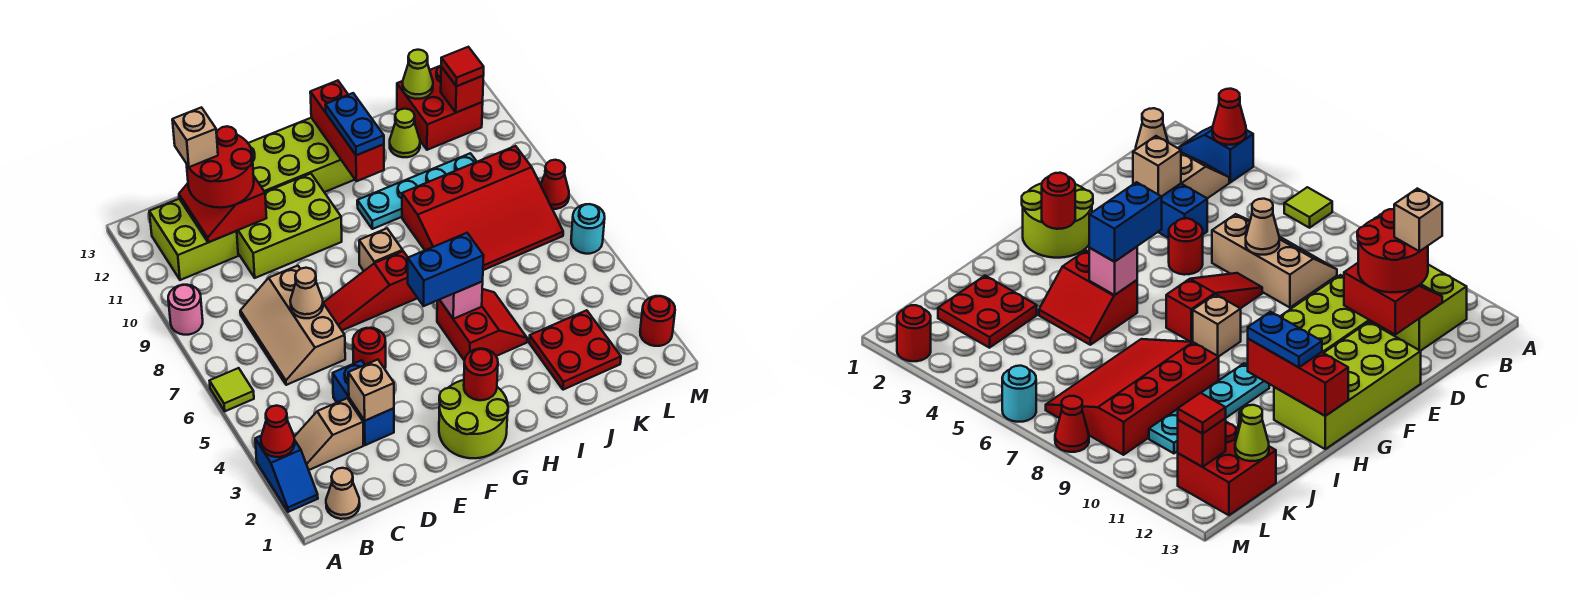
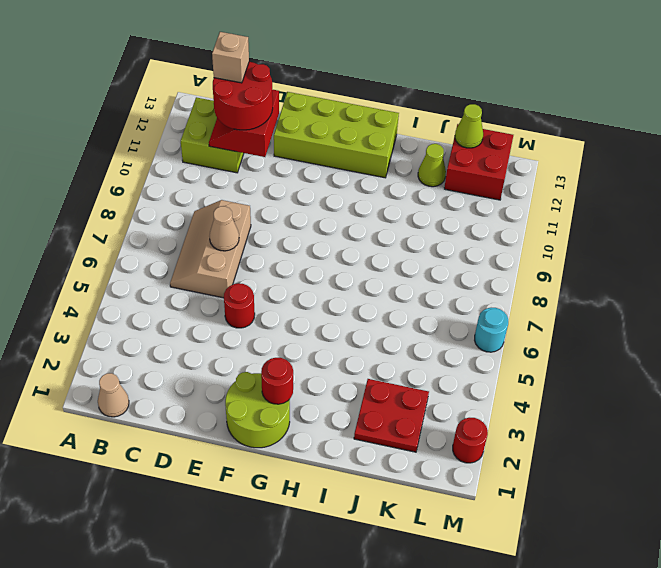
none -> blue 1x2 slope [255,436,318,512]
none -> lime 1x1 tile [210,368,254,411]
none -> pink 1x1 round brick [168,285,203,335]
none -> tan 1x2 slope [294,398,363,470]

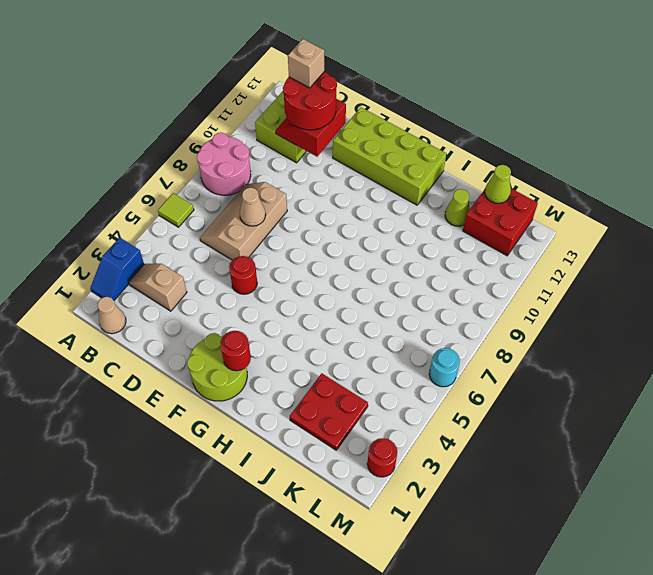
pink 2x2 round brick [197,133,251,195] -> pink 1x1 round brick [168,285,203,335]
none -> blue 1x2 brick [333,360,394,445]
none -> lime 2x3 brick [237,174,342,278]
none -> red 1x3 slope [323,251,417,330]
none -> tan 1x1 brick [359,228,403,271]

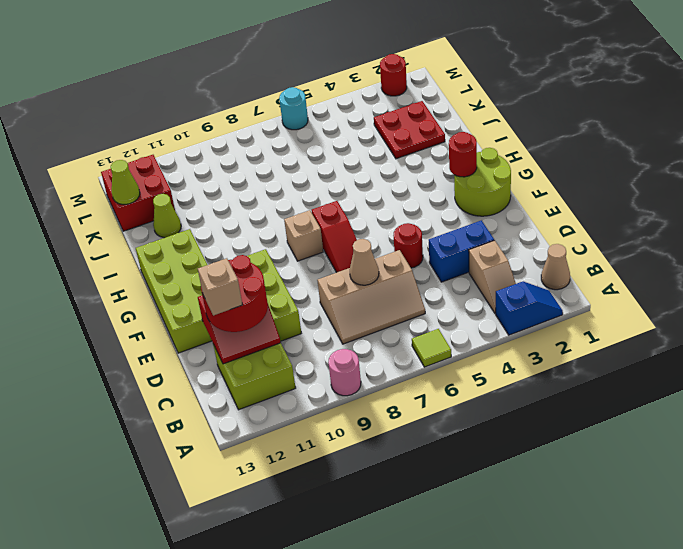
none -> red 2x2 slope [437,289,527,361]
none -> cyan 1x4 plate [357,153,477,229]
none -> red 3x4 slope [402,146,563,270]
none -> red 1x1 cone [541,160,569,209]

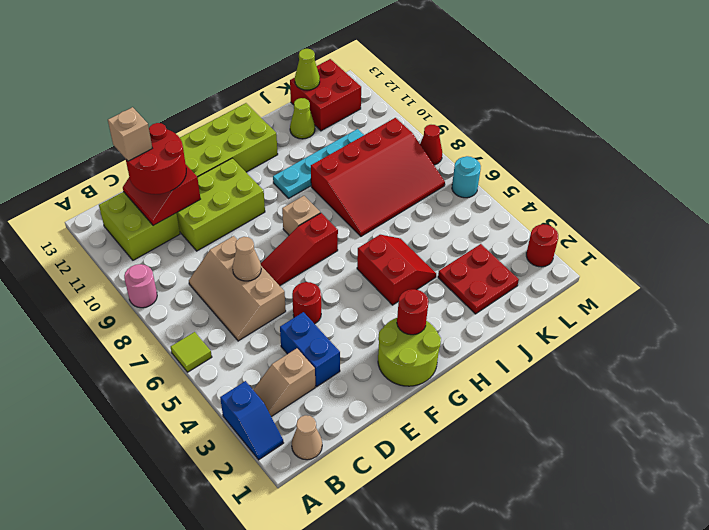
none -> red 1x1 cone [261,406,295,457]
none -> tan 1x1 brick [348,360,394,421]
none -> pink 1x1 brick [440,281,483,319]
none -> red 1x3 brick [310,81,384,181]

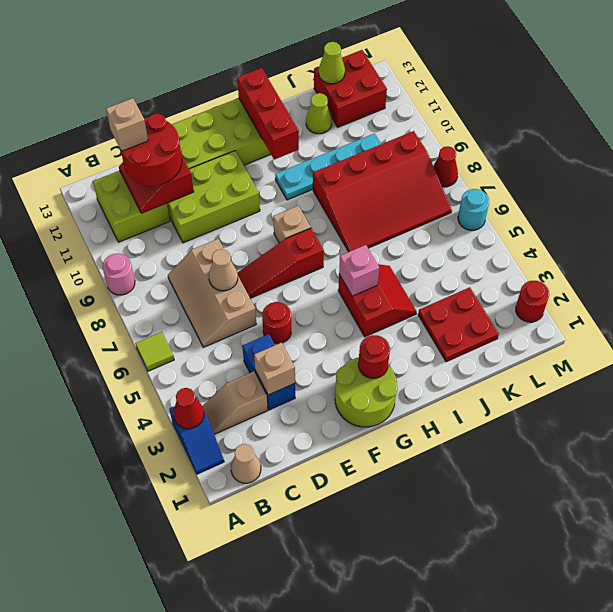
none -> red 1x1 brick [441,67,483,113]
none -> blue 1x2 brick [408,233,484,306]
none -> blue 1x2 plate [325,93,384,155]
none -> red 1x1 tile [441,47,484,86]

